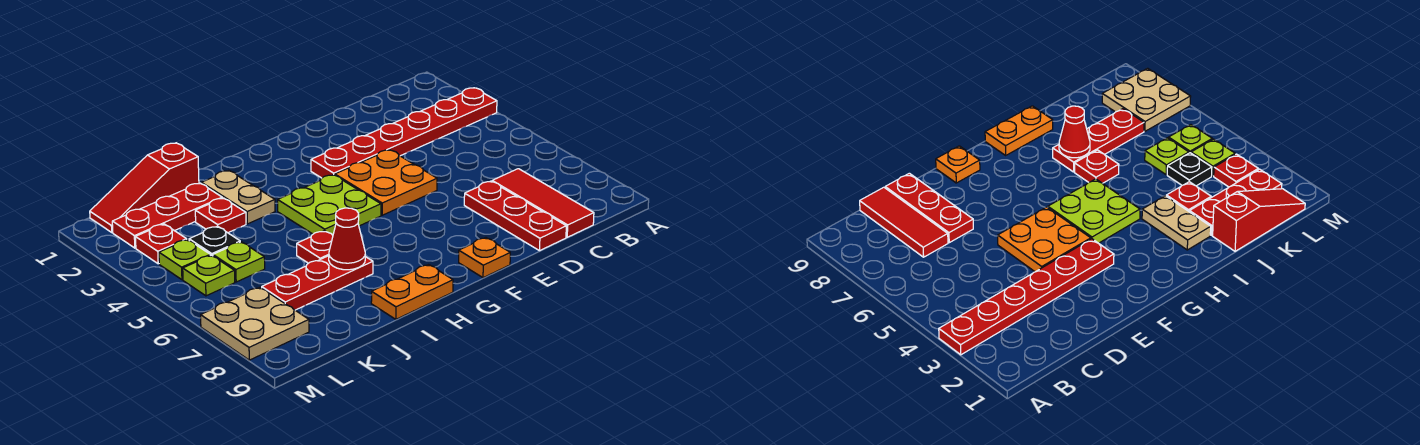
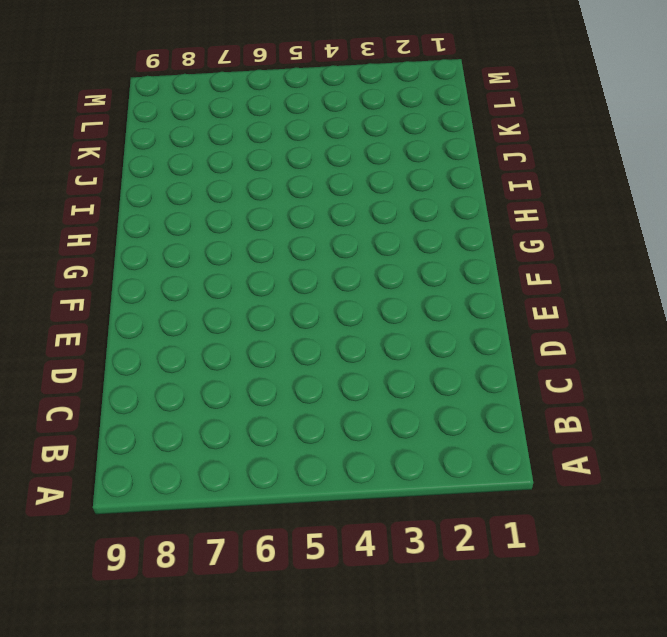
none -> red 1x6 plate [311,88,497,178]
none -> red 1x3 tile [492,169,594,237]
none -> red 1x3 plate [464,181,566,251]

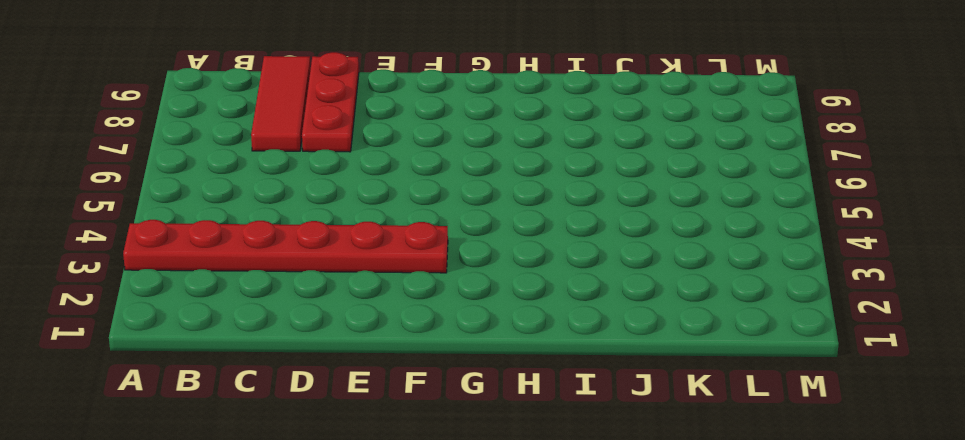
none -> orange 2x2 plate [335,150,437,215]
none -> orange 1x1 plate [459,238,510,278]
none -> lime 2x2 plate [278,175,381,235]

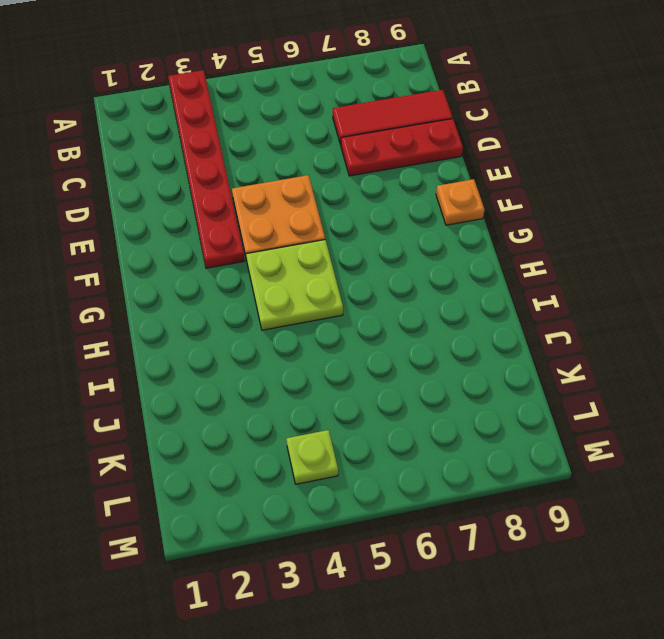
none -> orange 1x2 plate [371,265,453,319]
none -> tan 1x2 plate [201,171,275,224]
none -> red 1x1 plate [297,231,333,263]

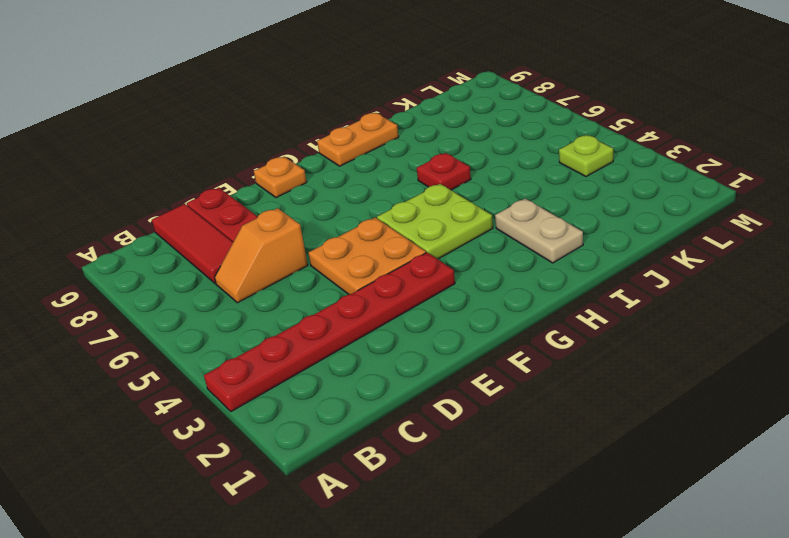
orange 1x2 slope [215,208,308,303] -> none
none -> red 1x3 plate [262,256,373,310]
none -> red 1x3 slope [90,143,199,232]
none -> red 1x3 plate [112,183,222,248]

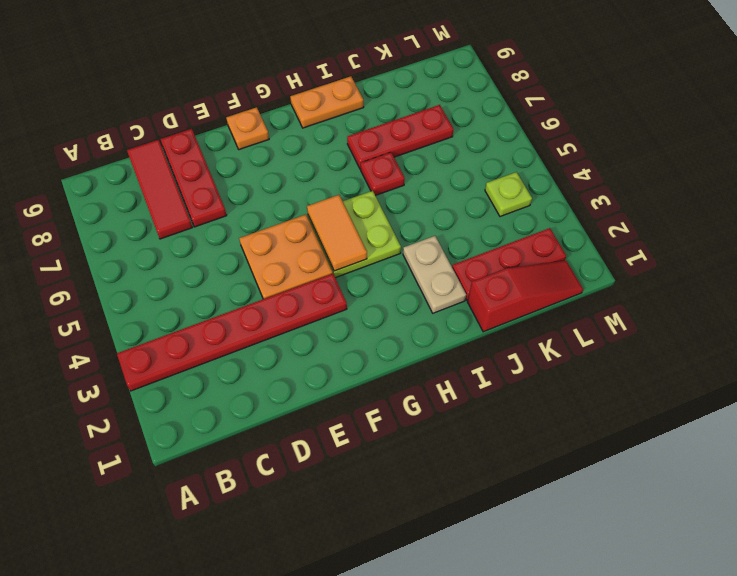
orange 1x2 tile [307,195,367,271] -> none
none -> red 1x1 plate [195,198,246,233]
none -> black 1x1 plate [189,226,240,256]
none -> lime 1x1 plate [213,242,265,282]

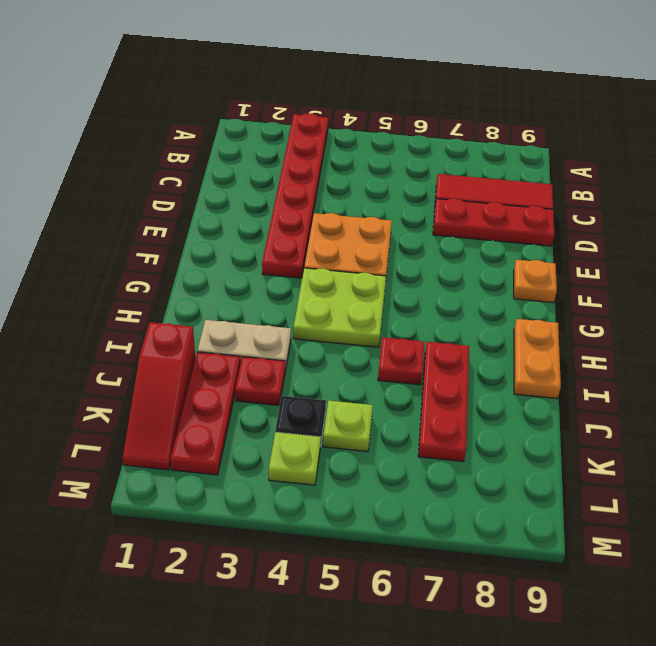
none -> red 1x1 plate [136,224,187,264]
none -> lime 1x1 plate [183,255,235,296]
none -> tan 2x2 plate [201,287,309,360]

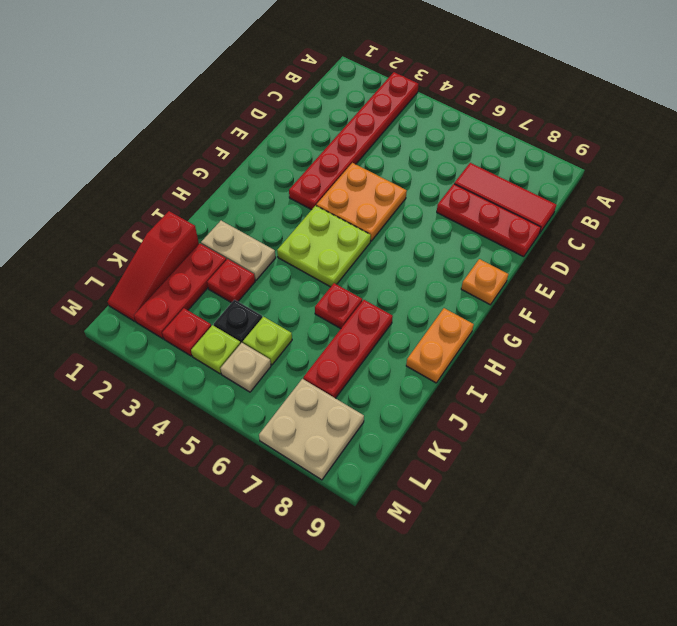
tan 1x1 plate [220,343,271,392] -> lime 1x1 plate [183,255,235,296]
none -> red 1x1 cone [329,208,365,270]

